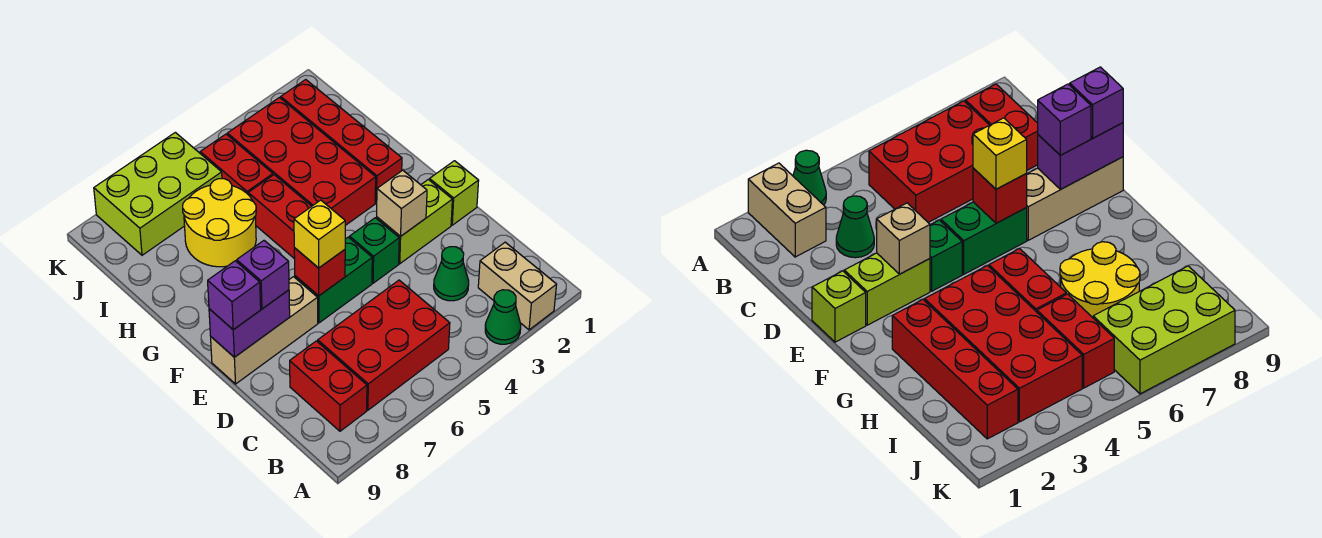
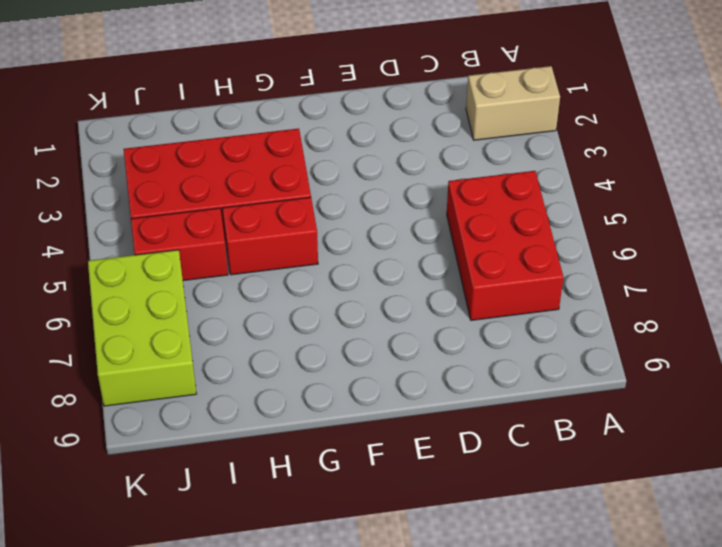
none -> green 1x1 cone [485,290,521,344]
none -> red 1x2 brick [290,341,367,431]
none -> green 1x1 cone [434,247,469,301]

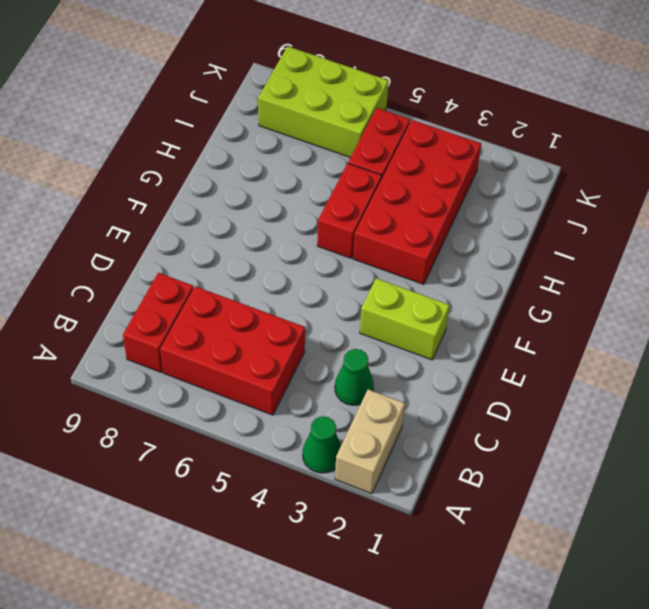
none -> lime 1x1 brick [430,161,479,225]
none -> green 1x1 brick [350,218,399,283]
none -> green 1x2 brick [295,237,372,323]

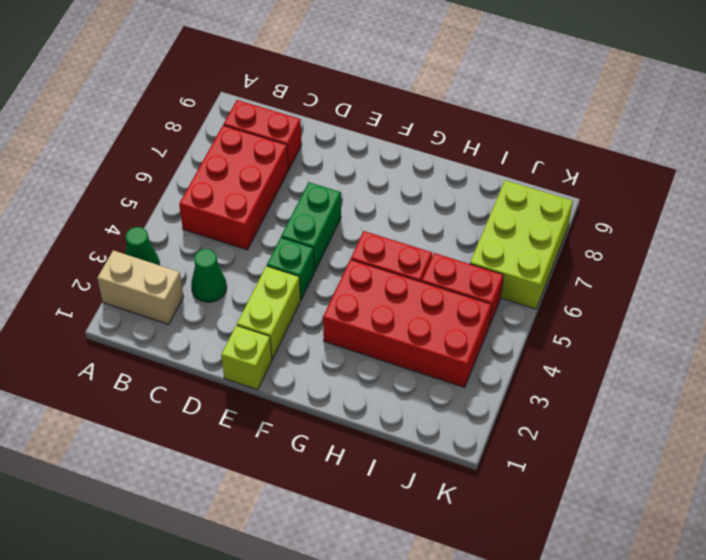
none -> tan 1x3 brick [211,277,318,384]
none -> red 1x4 brick [281,80,402,203]
none -> yellow 2x2 round brick [183,179,256,267]

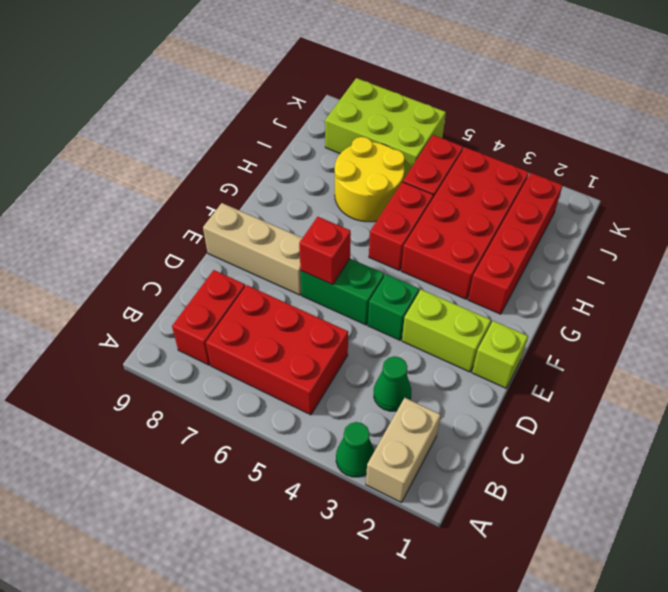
none -> tan 1x1 brick [377,170,427,236]
none -> purple 1x2 brick [209,290,290,357]
none -> yellow 1x1 brick [294,200,345,268]

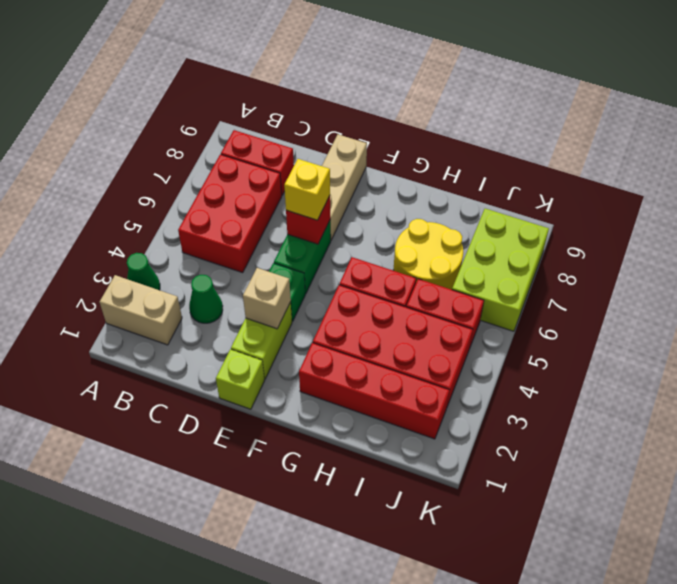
none -> purple 1x2 brick [209,290,290,357]
none -> purple 1x1 brick [237,241,289,309]
none -> purple 1x1 brick [208,261,261,330]

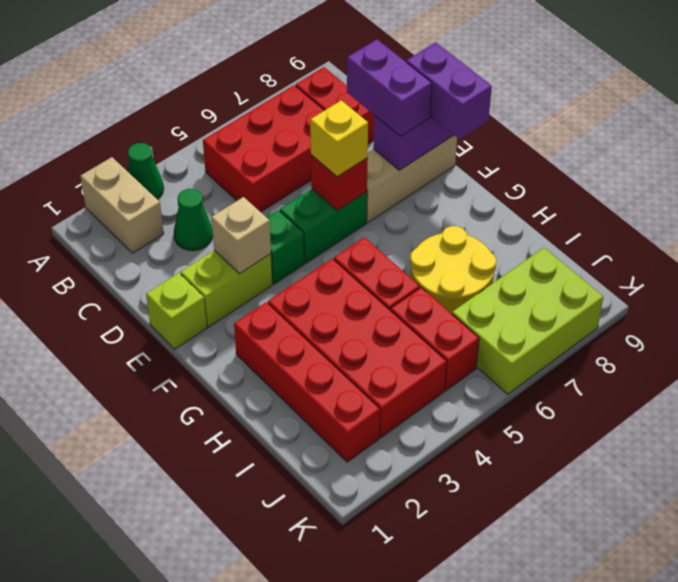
purple 1x2 brick [347,39,432,137] -> purple 1x1 brick [237,241,289,309]
purple 1x2 brick [406,42,492,139] -> purple 1x1 brick [208,261,261,330]

